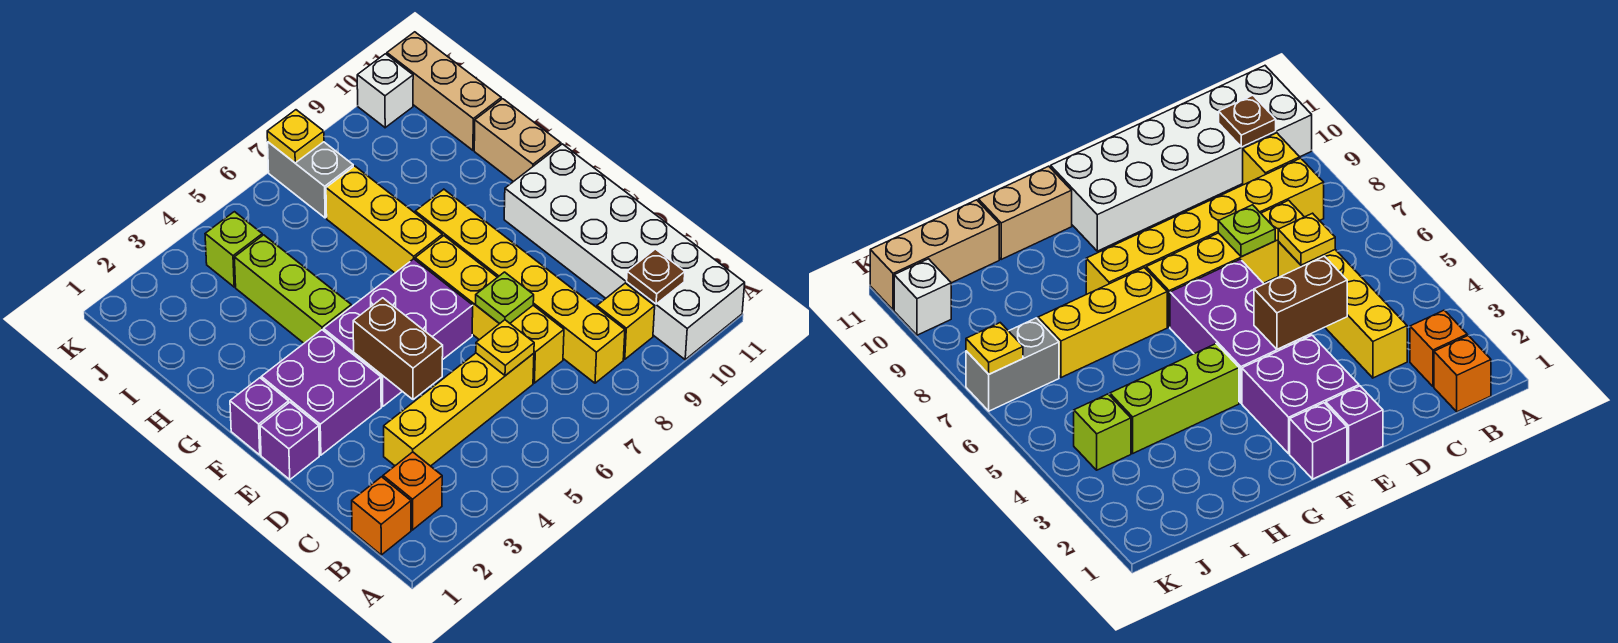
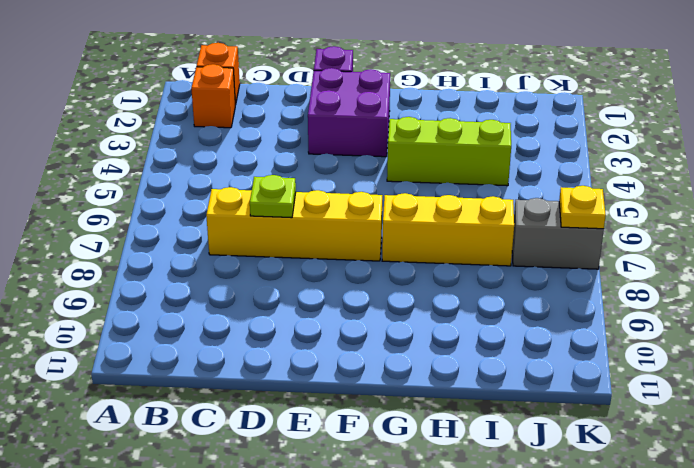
none -> white 2x6 brick [504,144,745,360]
none -> yellow 1x6 brick [415,189,625,383]
none -> yellow 1x1 brick [597,283,655,359]

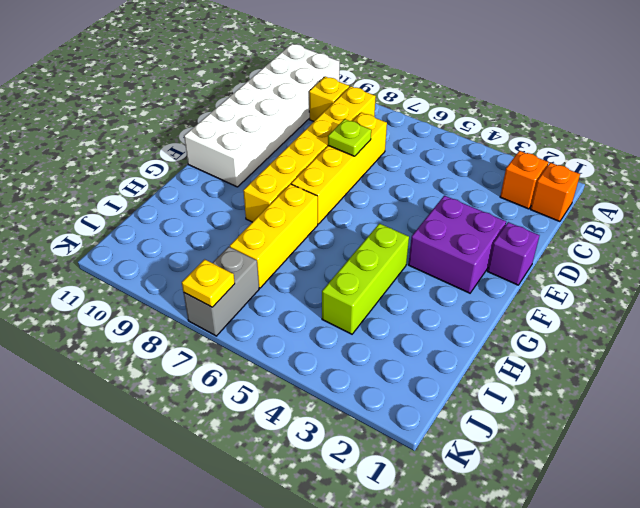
none -> yellow 1x4 brick [384,353,534,466]
none -> purple 2x3 brick [324,259,473,406]
none -> purple 1x1 brick [230,378,289,455]

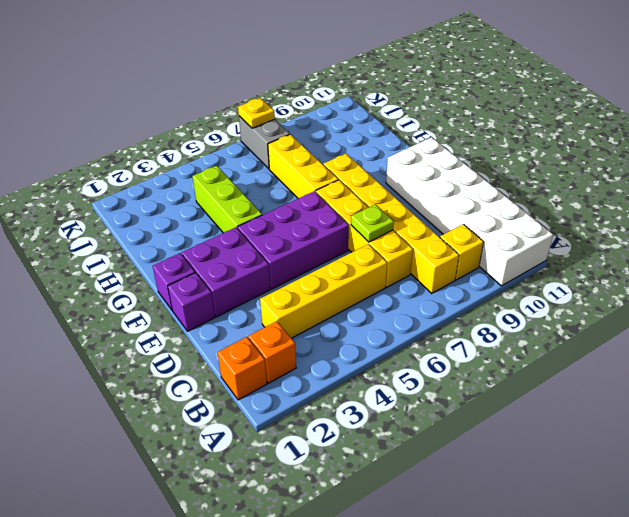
none -> tan 1x2 brick [474,99,561,182]
none -> tan 1x3 brick [387,32,501,150]
none -> lime 1x1 brick [205,212,262,287]

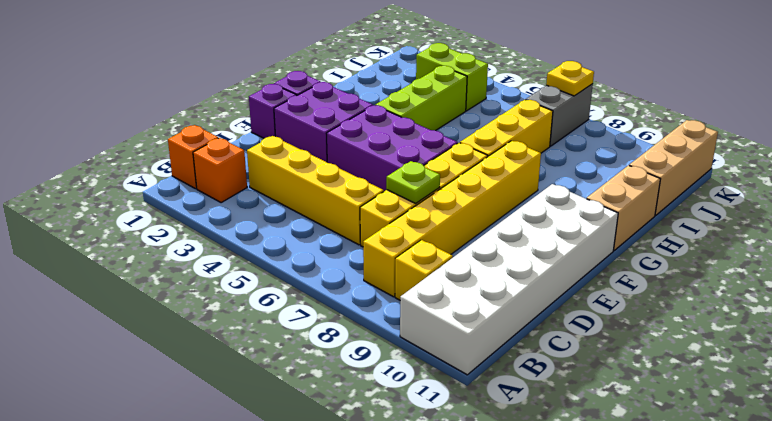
lime 1x2 brick [416,43,488,111] -> lime 1x1 brick [205,212,262,287]
none -> white 1x1 brick [357,54,413,128]
none -> brown 1x1 plate [627,249,685,304]
none -> yellow 1x1 plate [476,320,534,376]

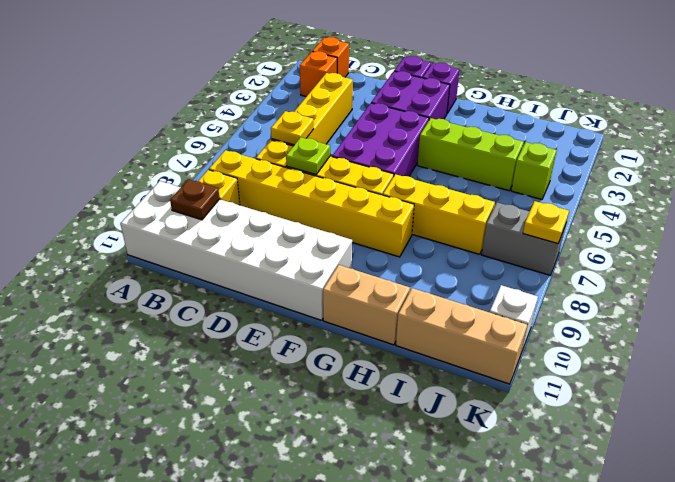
none -> brown 1x2 brick [353,298,443,400]

